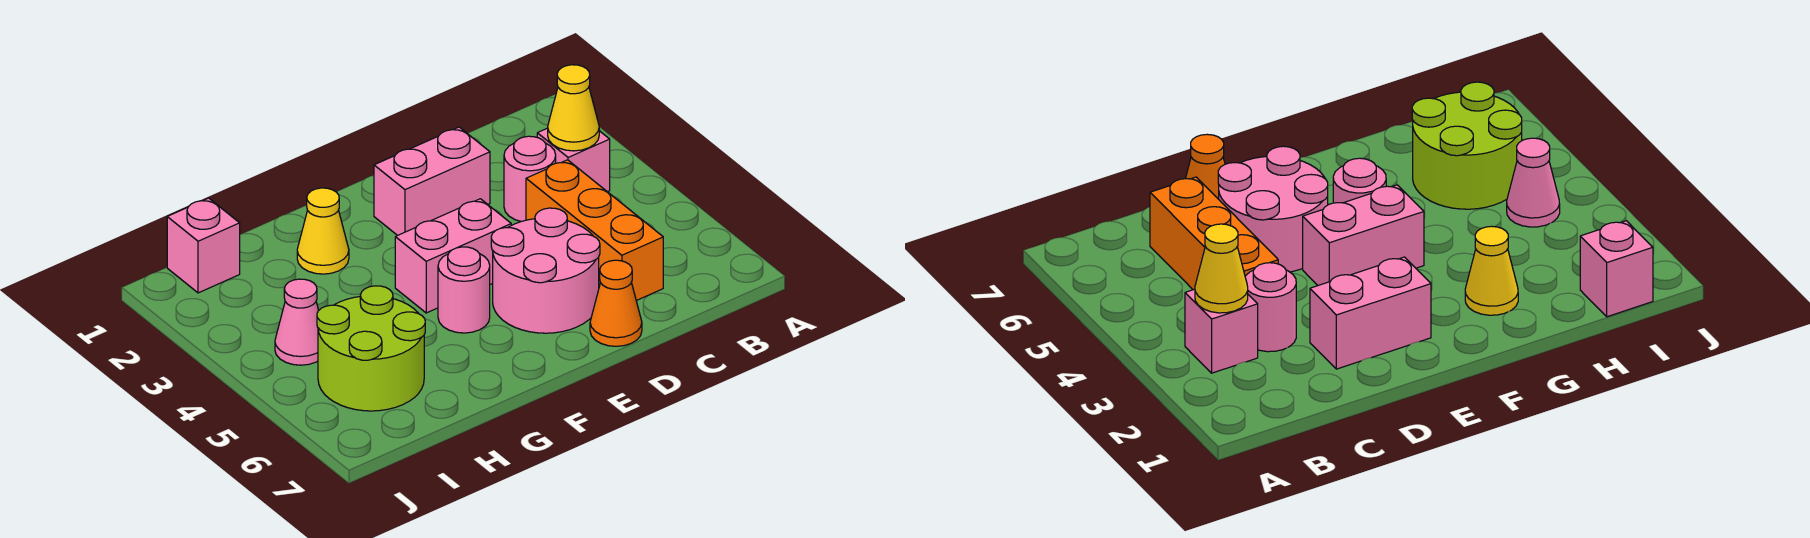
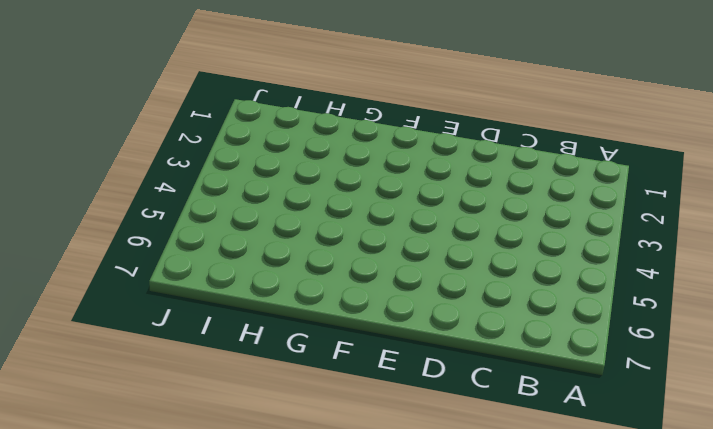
none -> pink 1x1 brick [537,128,610,192]
none -> pink 1x1 round brick [504,136,556,222]
none -> orange 1x3 brick [526,160,663,301]

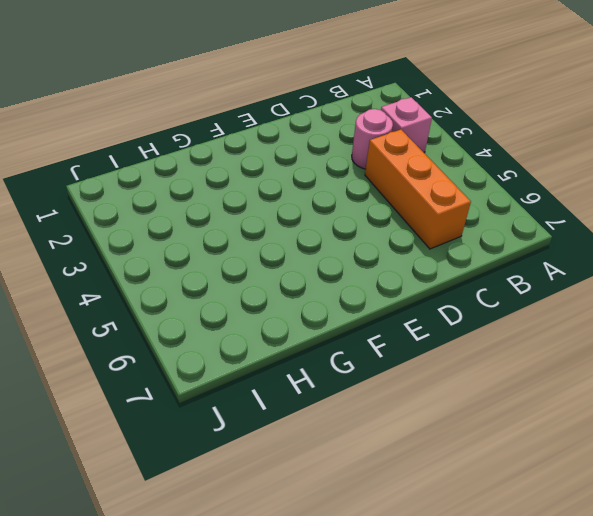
none -> pink 1x2 brick [374,127,490,235]
none -> pink 2x2 round brick [491,208,600,333]
none -> orange 1x1 cone [590,260,642,346]

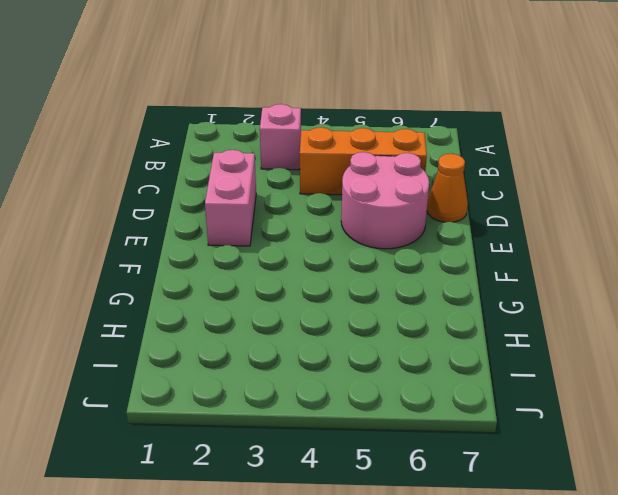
none -> pink 1x1 round brick [504,136,556,222]
none -> pink 1x2 brick [395,199,511,313]
none -> pink 1x1 round brick [438,247,490,333]

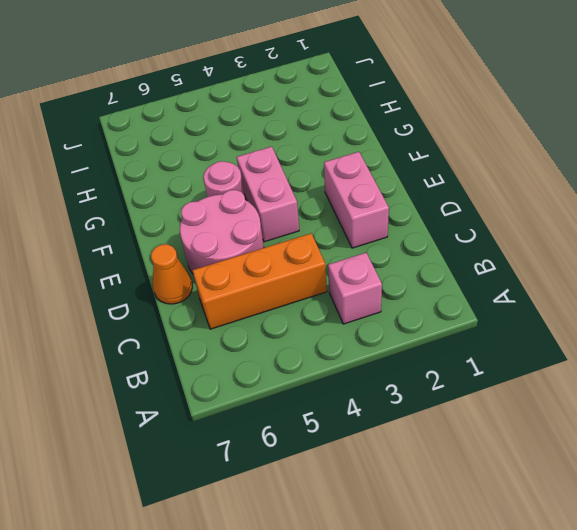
none -> pink 1x1 round brick [504,136,556,222]
none -> yellow 1x1 cone [297,188,349,274]
none -> lime 2x2 round brick [317,286,425,411]

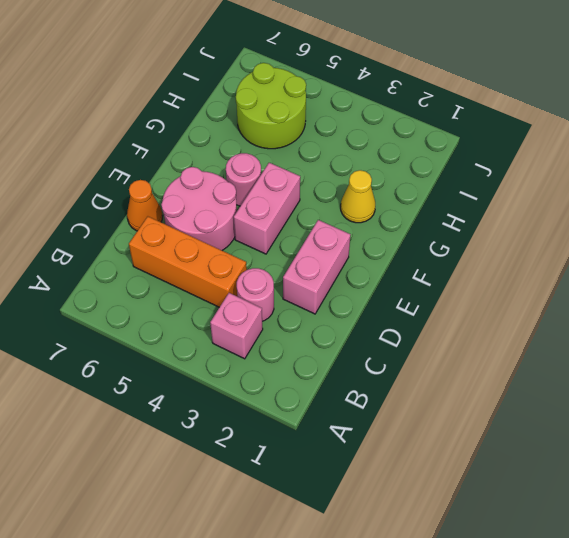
none -> pink 1x1 brick [167,198,240,293]
none -> pink 1x1 cone [275,279,319,365]
none -> yellow 1x1 cone [548,65,599,151]

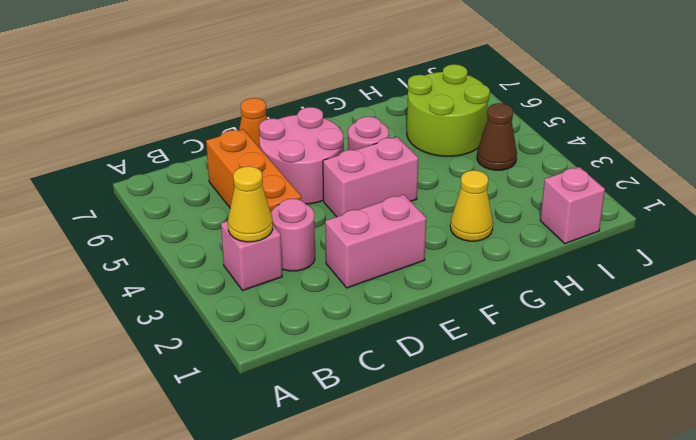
brown 1x1 cone [477,103,517,170] -> pink 1x1 cone [275,279,319,365]

